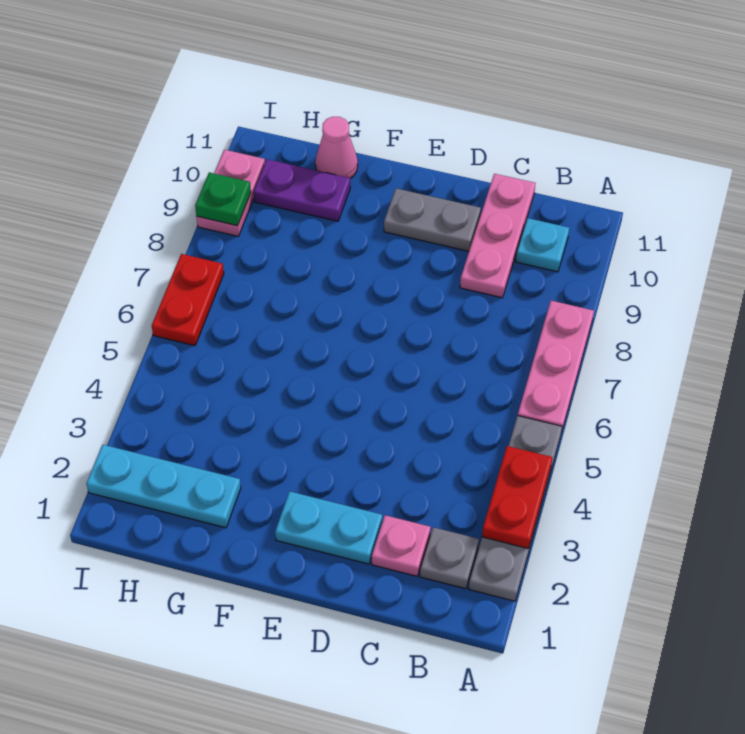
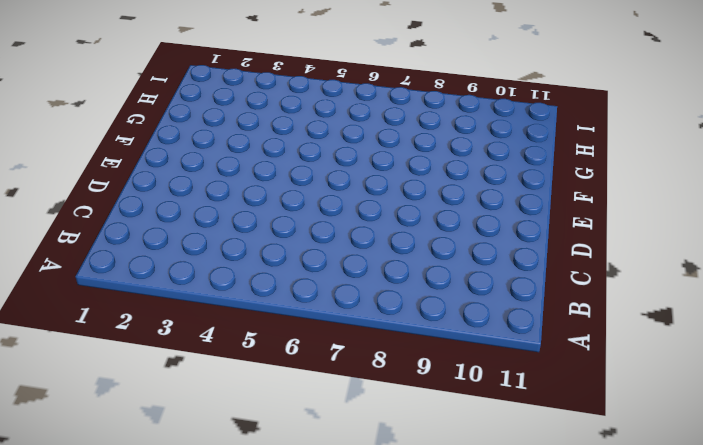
none -> grey 1x4 plate [469,416,562,601]
none -> pink 1x3 plate [518,301,594,433]
none -> grey 1x1 plate [420,527,479,589]

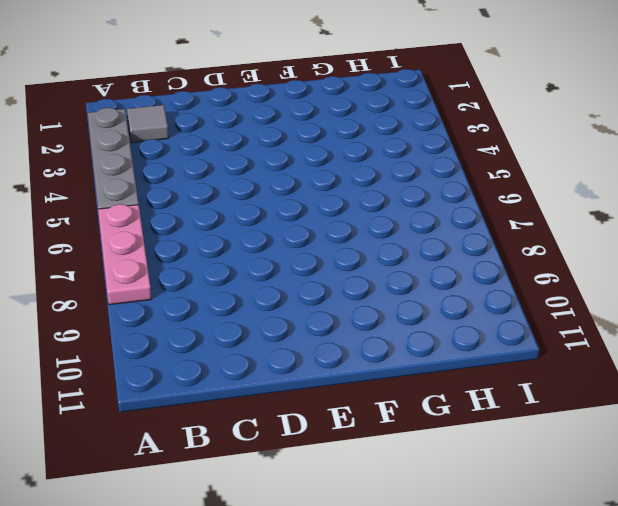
grey 1x1 tile [127,105,169,142] -> grey 1x1 plate [420,527,479,589]
none -> cyan 1x1 plate [516,218,569,272]
none -> pink 1x1 plate [372,515,431,576]
none -> pink 1x3 plate [460,174,535,298]

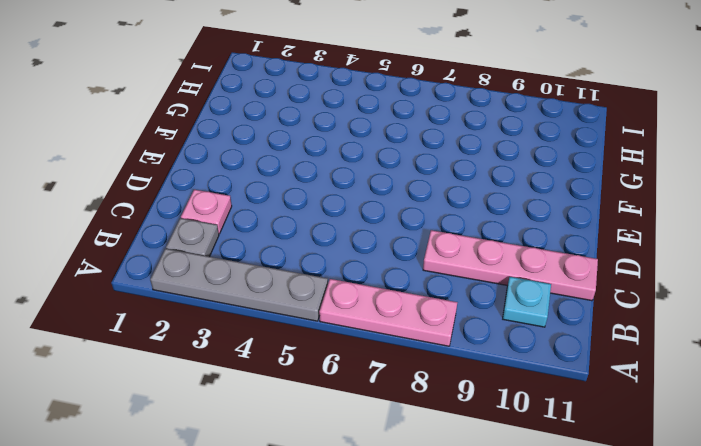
pink 1x4 plate [423,230,598,301] -> pink 1x3 plate [460,174,535,298]
none -> cyan 1x2 plate [275,491,382,564]
none -> grey 1x2 plate [384,188,481,251]
none -> cyan 1x3 plate [86,445,241,528]

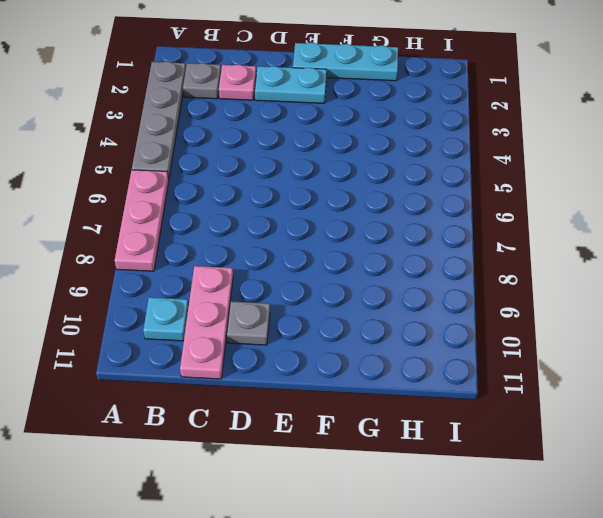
grey 1x1 plate [227,301,270,345] -> grey 1x2 plate [384,188,481,251]
cyan 1x3 plate [293,42,398,81] -> cyan 1x3 plate moved to [86,445,241,528]
none -> purple 1x2 plate [254,159,350,221]
none -> pink 1x1 cone [315,117,358,179]
none -> red 1x2 plate [152,254,224,346]

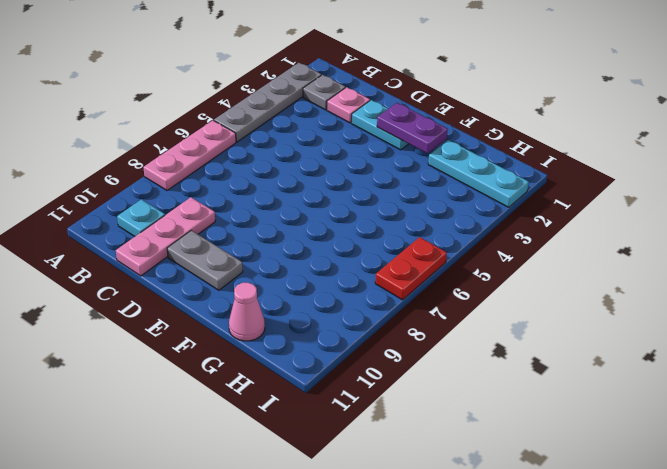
purple 1x2 plate [377,103,448,153] -> purple 1x2 plate moved to [254,159,350,221]
none -> pink 1x2 plate [197,150,265,236]
none -> red 1x2 plate [482,446,552,549]
none -> green 1x1 plate [195,172,251,226]

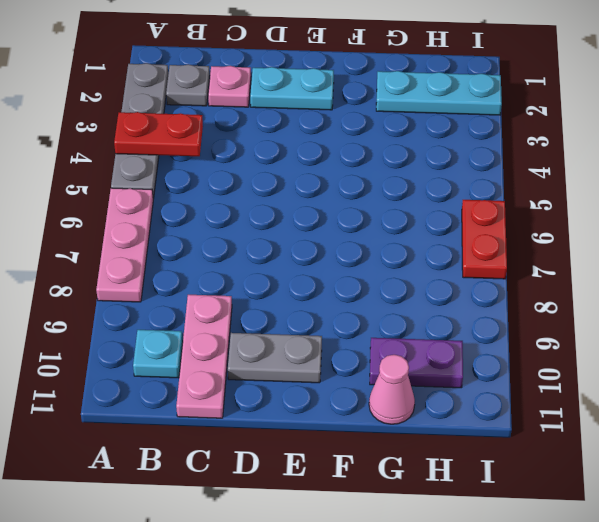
red 1x2 plate [114,112,203,156] -> red 1x2 plate turned to [482,446,552,549]
none -> pink 1x2 plate [197,150,265,236]
none -> green 1x1 plate [195,172,251,226]

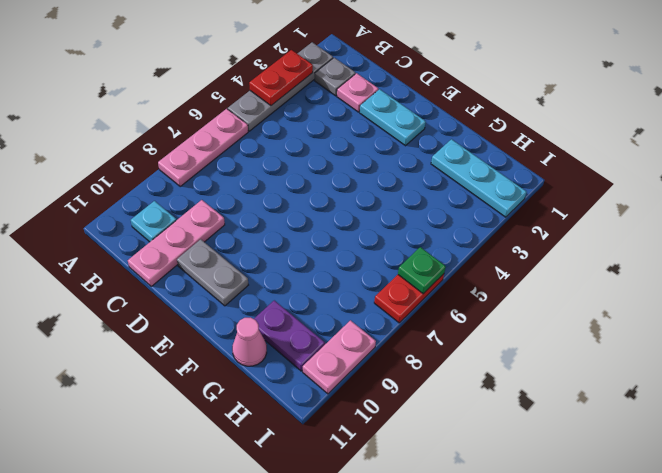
green 1x1 plate [398,247,446,294] -> green 1x1 plate moved to [195,172,251,226]

